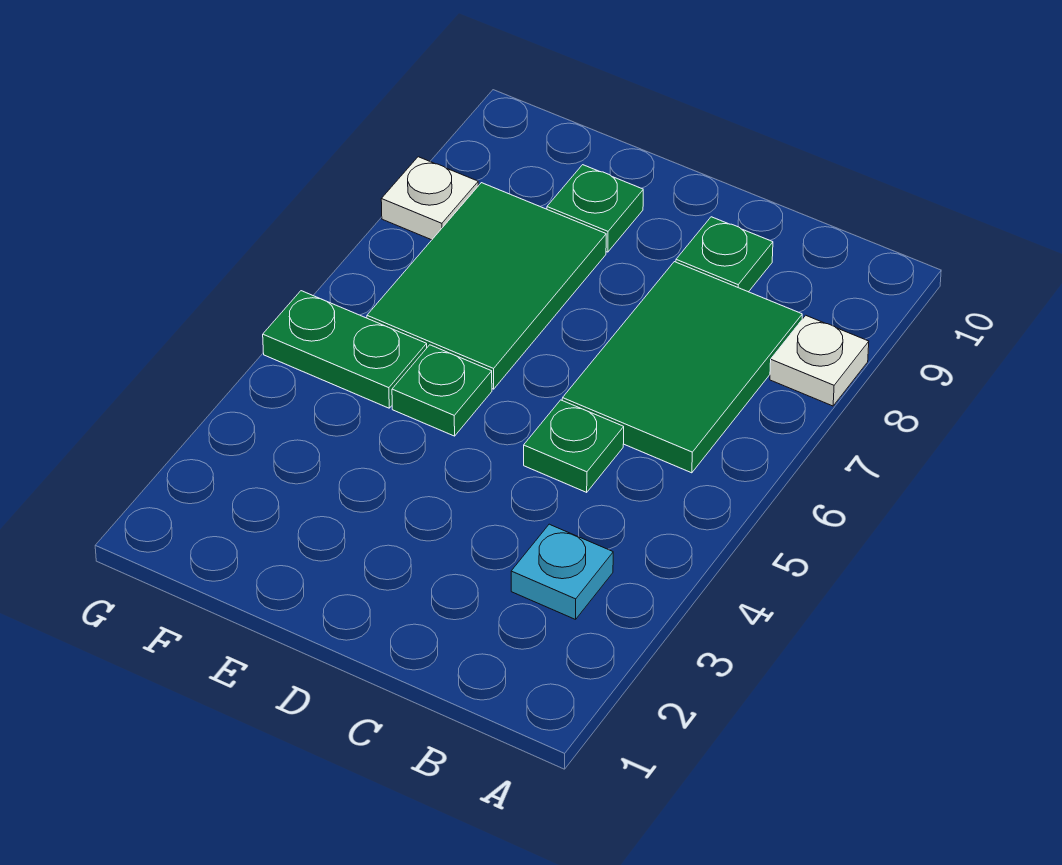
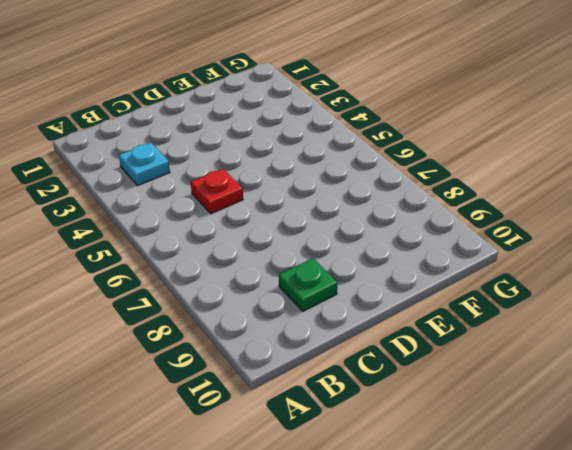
red 1x1 plate [191,169,243,214] -> green 1x1 plate [524,400,624,492]
none -> white 1x1 plate [770,315,869,406]
none -> green 2x3 tile [562,262,802,473]

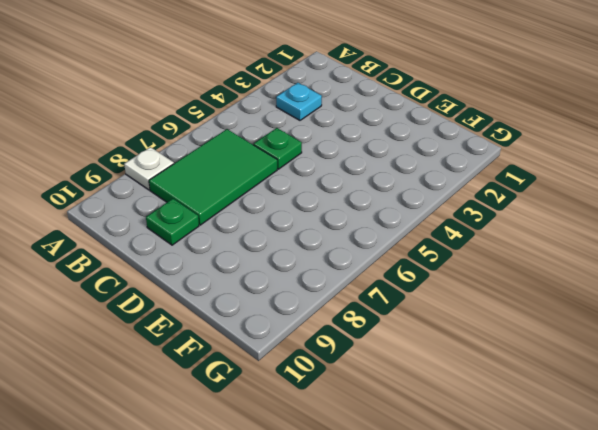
none -> green 1x1 plate [392,345,492,436]
none -> green 2x3 tile [367,183,606,389]

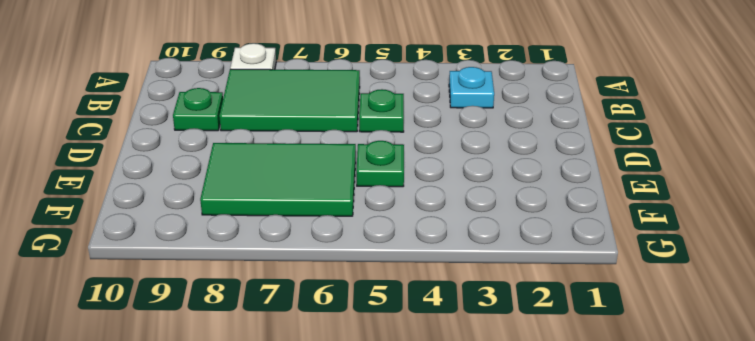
none -> green 1x1 plate [547,165,643,252]
none -> green 1x2 plate [263,291,427,408]

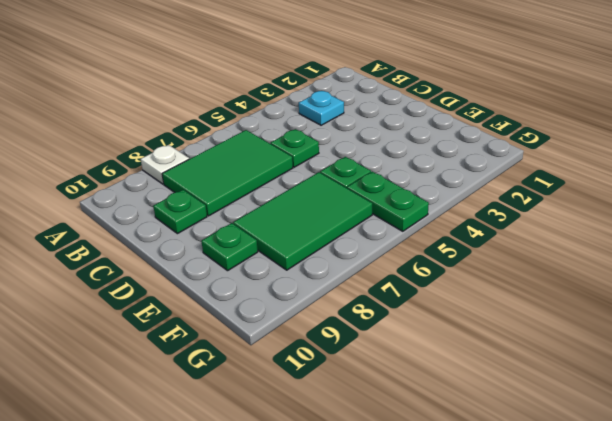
none -> white 1x1 plate [381,157,478,240]

